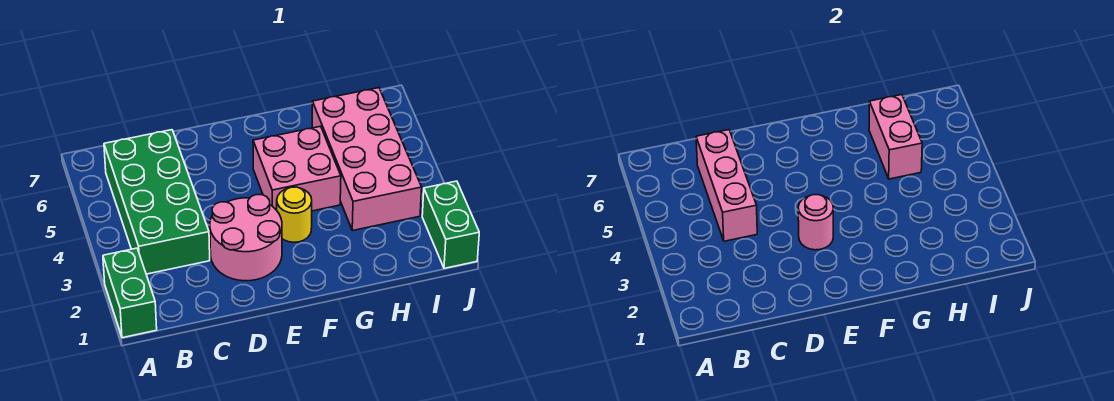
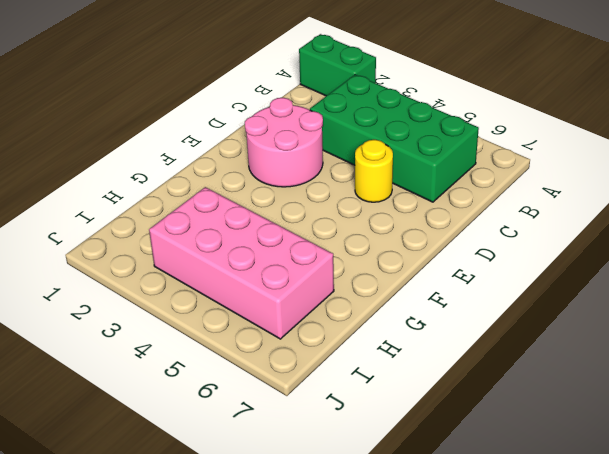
yellow 1x1 round brick [355,140,393,202] -> yellow 1x1 round brick moved to [277,187,312,242]
none -> pink 2x2 brick [253,126,341,211]
none -> green 1x2 brick [422,181,479,268]

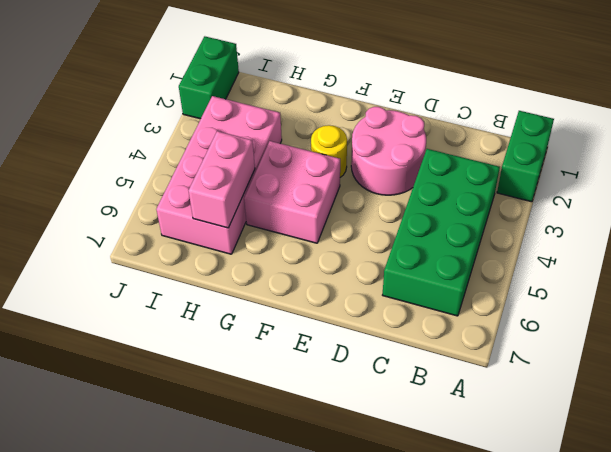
none -> pink 1x3 brick [696,130,757,241]
none -> pink 1x1 round brick [798,195,833,250]

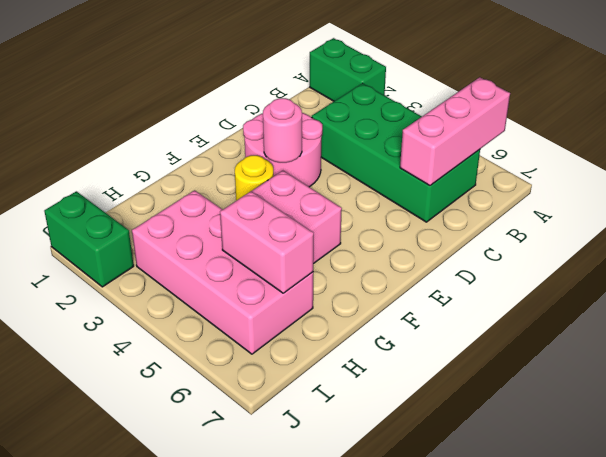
pink 1x3 brick [400,77,510,186] -> pink 1x3 brick turned to [696,130,757,241]

